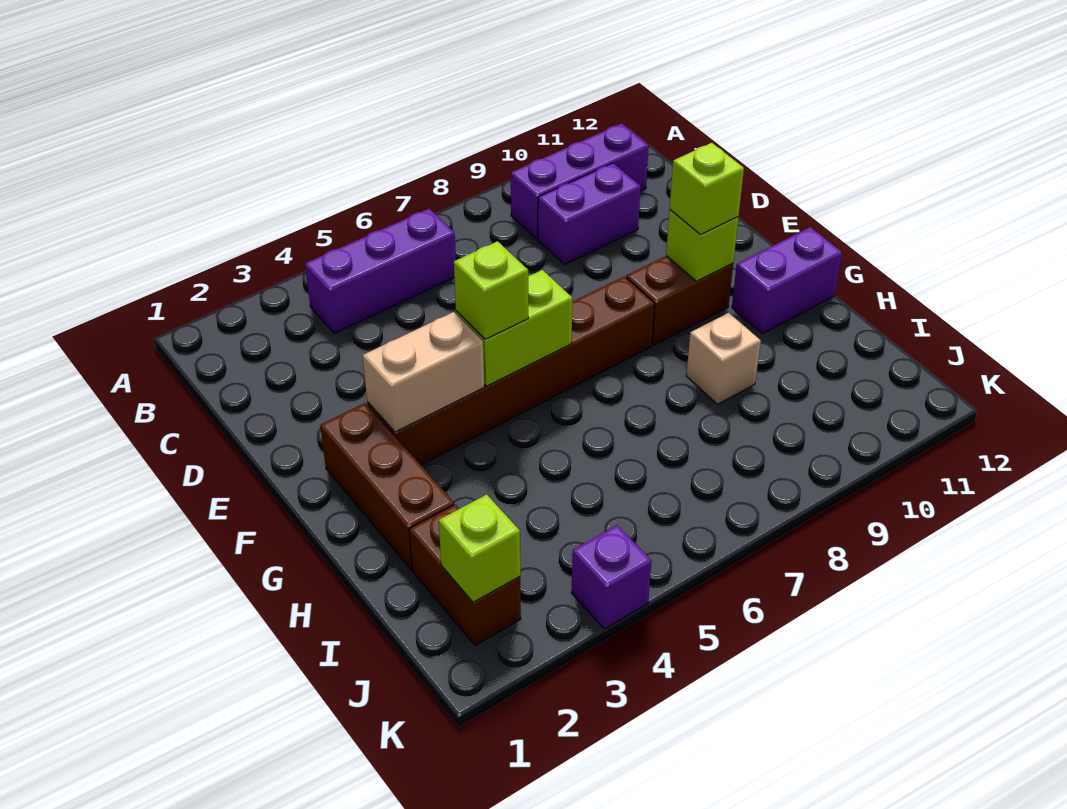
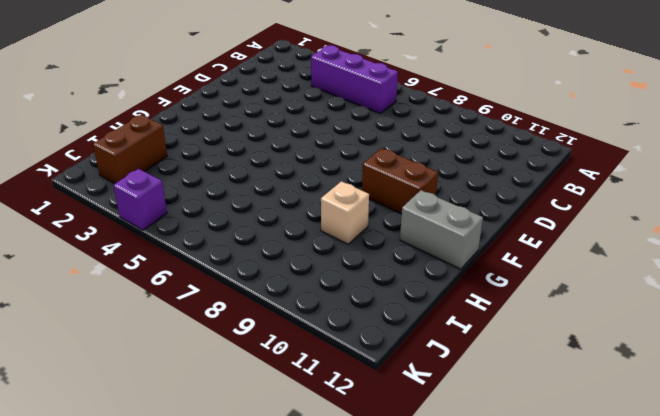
grey 1x2 brick [400,190,483,269] -> purple 1x2 brick [732,227,842,334]
none -> purple 1x3 brick [511,123,649,239]
none -> purple 1x2 brick [538,163,641,264]
none -> brown 1x3 brick [320,403,454,570]

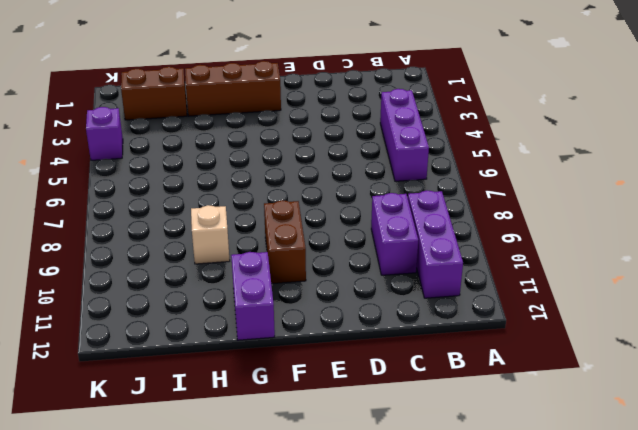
none -> brown 1x6 brick [367,276,654,465]
none -> tan 1x2 brick [363,312,484,432]
none -> lime 1x2 brick [456,270,572,386]

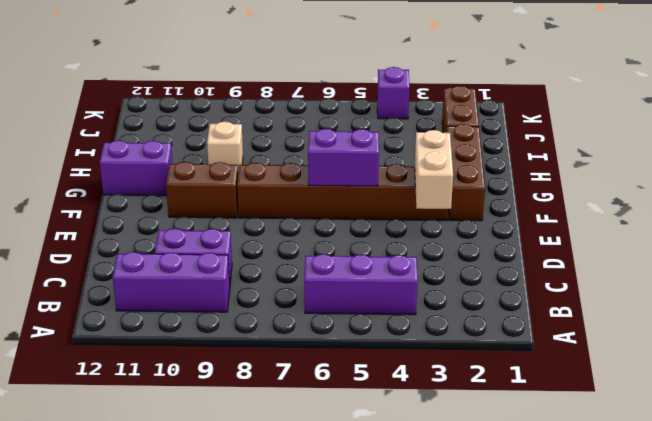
tan 1x2 brick [415,130,453,209] -> tan 1x2 brick turned to [363,312,484,432]
purple 1x2 brick [308,129,379,186] -> lime 1x2 brick [456,270,572,386]
none -> lime 1x1 brick [666,210,738,281]
none -> lime 1x1 brick [439,494,520,602]
none -> lime 1x1 brick [454,241,528,339]

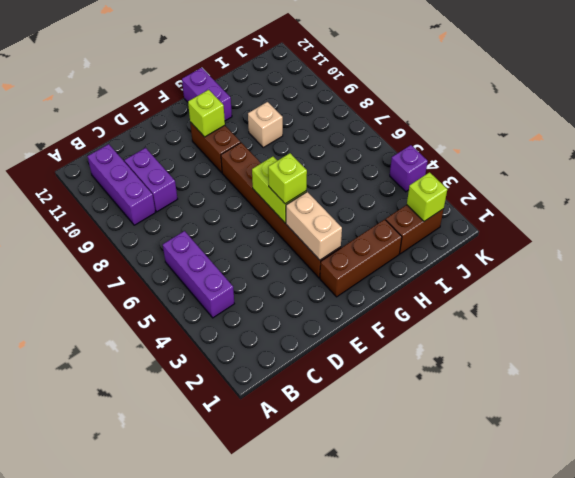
none -> lime 1x1 brick [670,143,744,235]

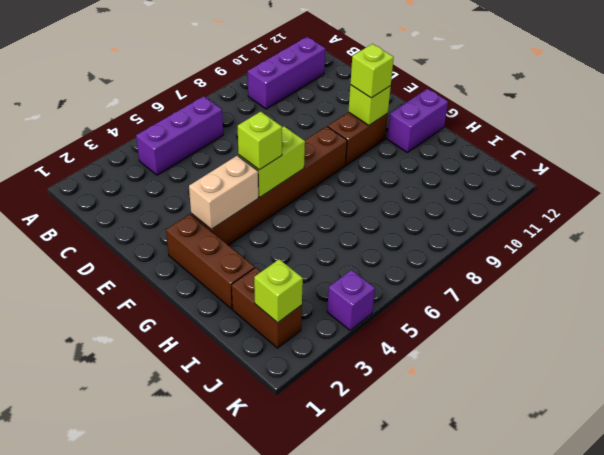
none -> purple 1x2 brick [538,163,641,264]
none -> tan 1x1 brick [686,313,761,404]

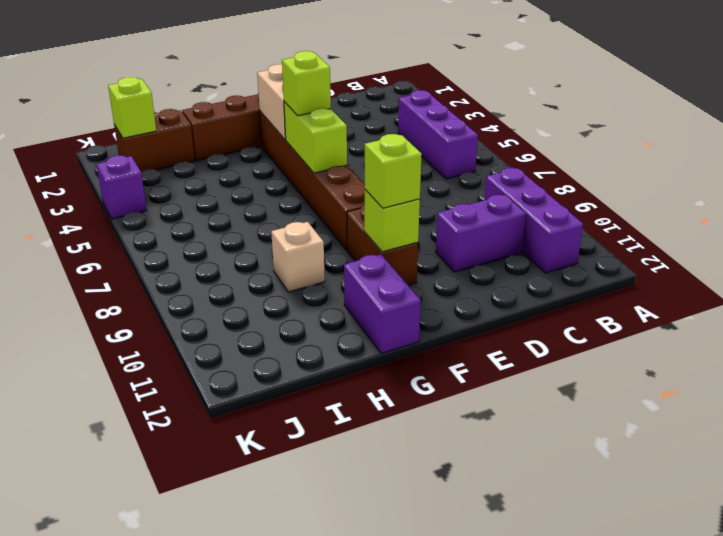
purple 1x2 brick [436,195,526,272] -> purple 1x2 brick turned to [538,163,641,264]

